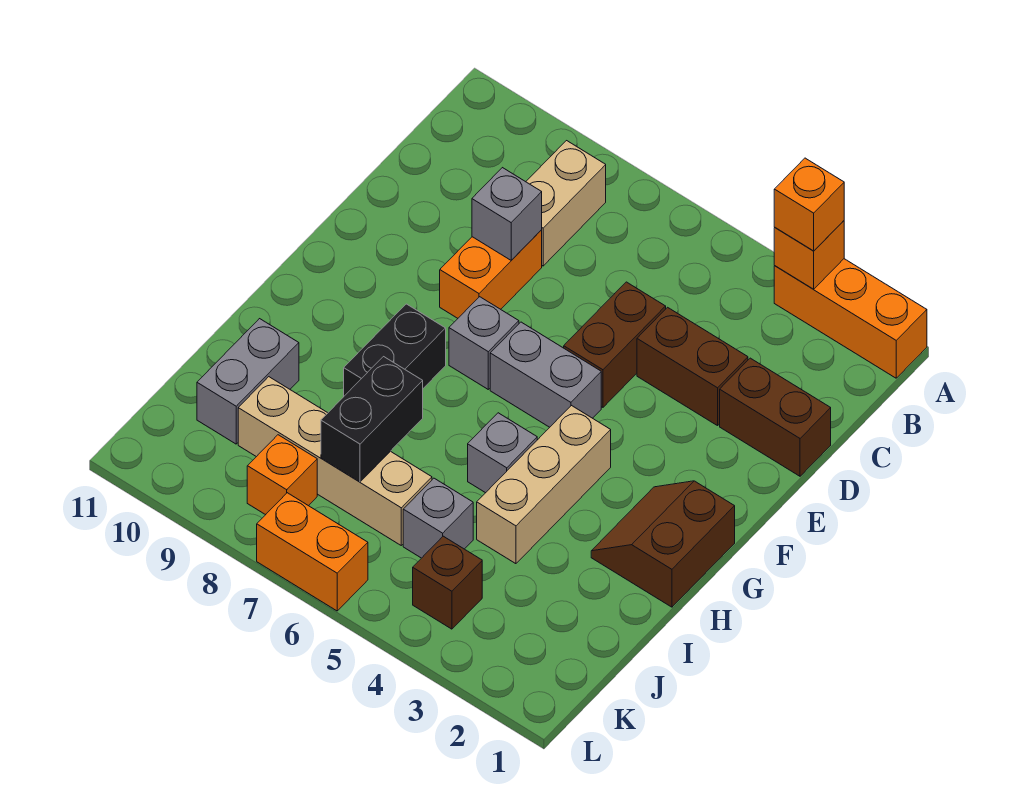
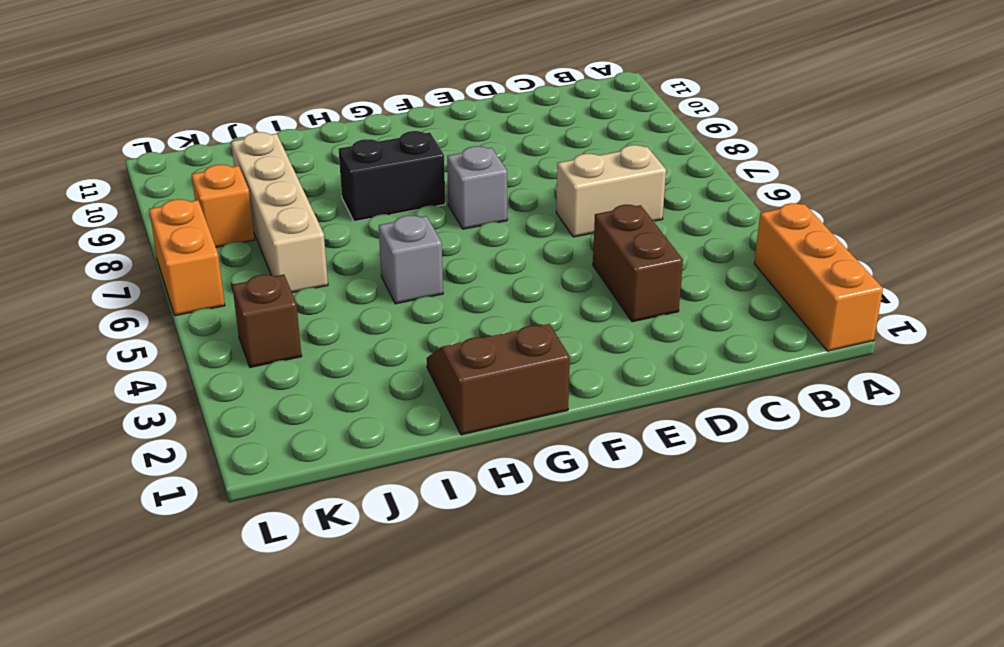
tan 1x2 brick [556,145,666,237] -> tan 1x2 brick moved to [526,141,606,266]
none -> brown 1x2 brick [720,358,831,476]
none -> brown 1x2 brick [564,282,666,407]
none -> orange 1x2 brick [440,230,542,318]

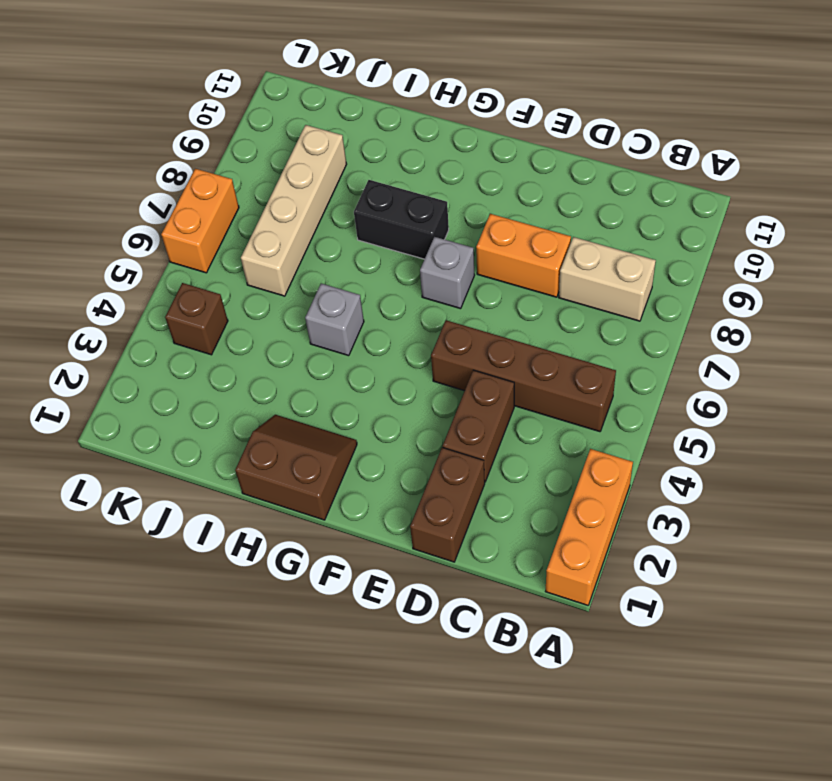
brown 1x4 brick [431,320,616,432] -> brown 1x2 brick [564,282,666,407]
none -> grey 1x2 brick [490,322,601,427]
none -> tan 1x3 brick [477,406,611,564]
none -> grey 1x2 brick [197,319,299,444]

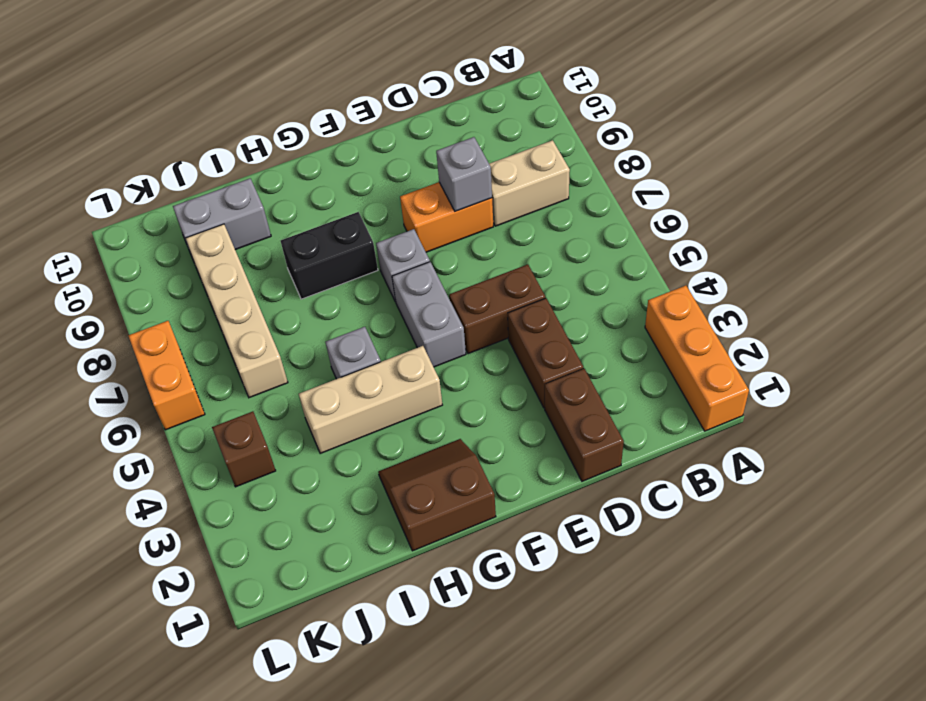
none -> grey 1x1 brick [403,478,473,558]
none -> orange 1x1 brick [247,435,317,515]
none -> orange 1x1 brick [774,221,844,289]

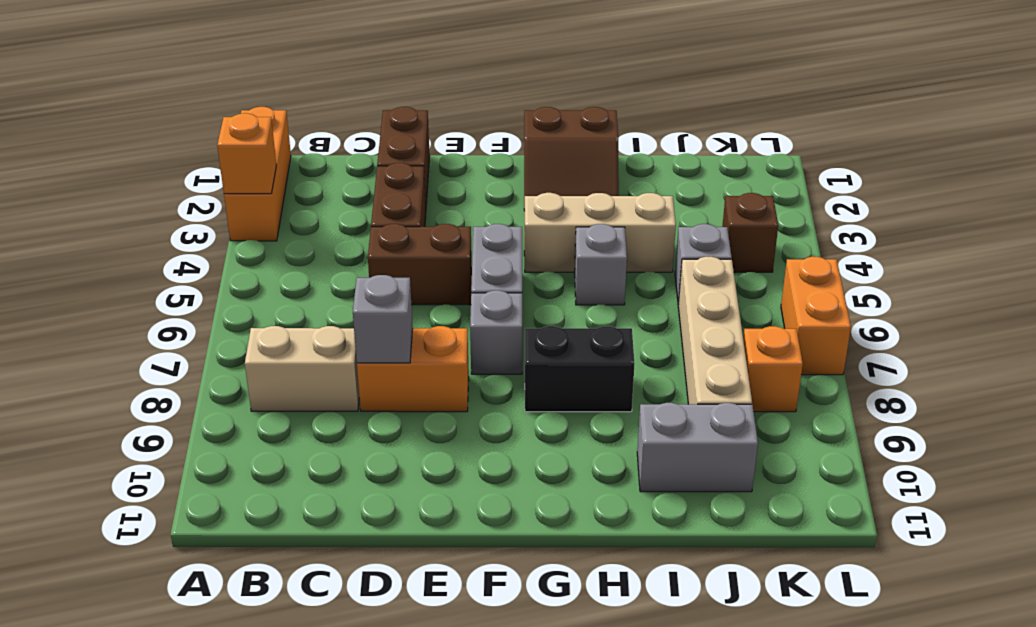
none -> black 1x2 brick [321,357,423,482]
none -> orange 1x1 brick [774,158,844,251]

